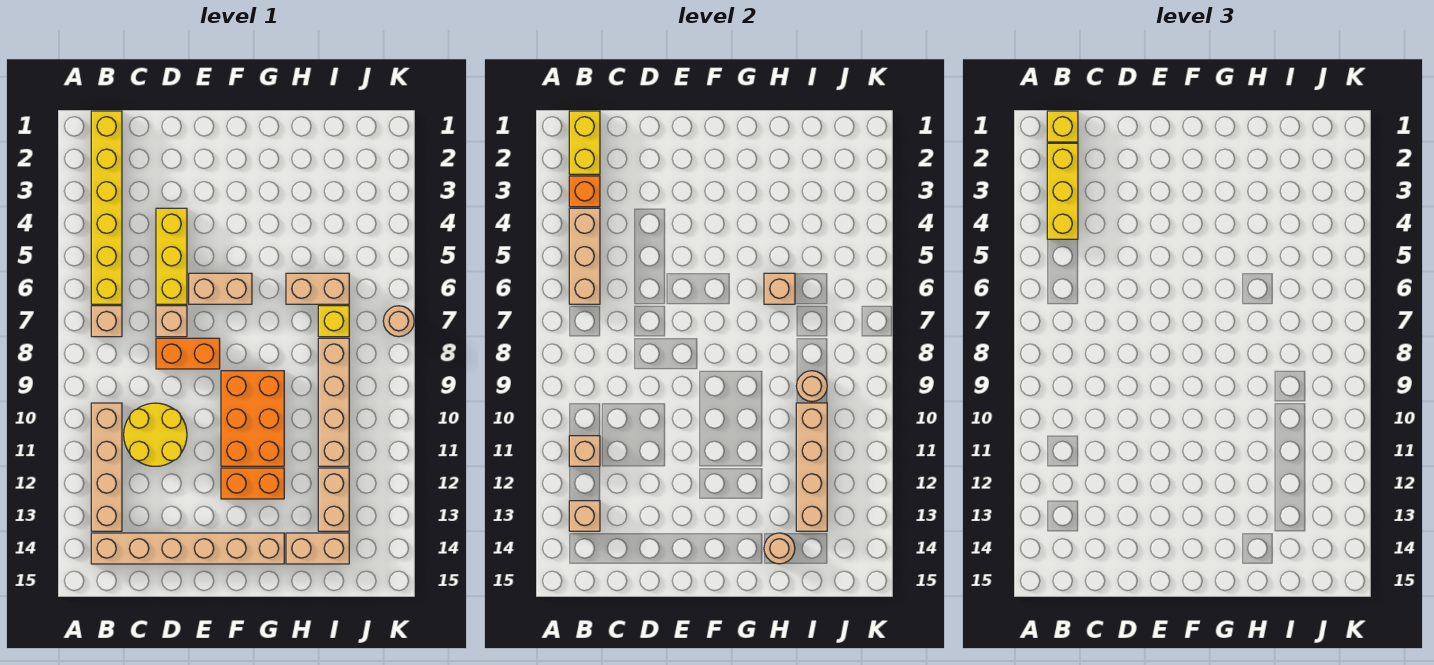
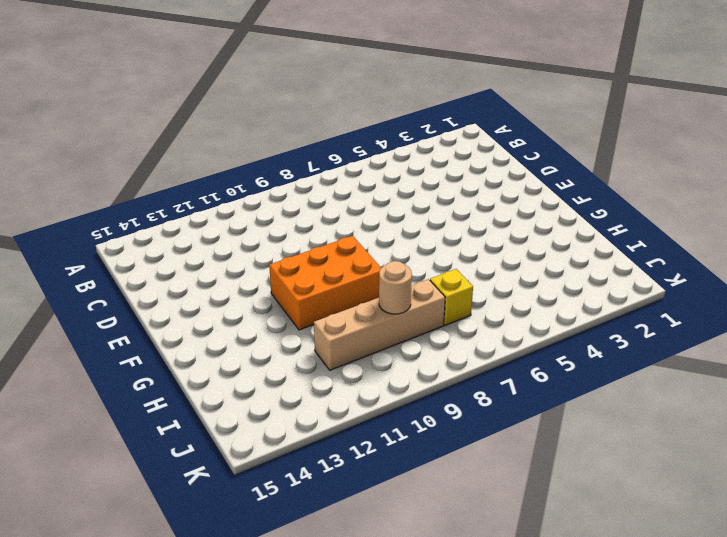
none -> yellow 1x6 brick [91,111,122,304]
none -> tan 1x1 brick [91,306,122,337]
none -> tan 1x4 brick [91,403,122,531]

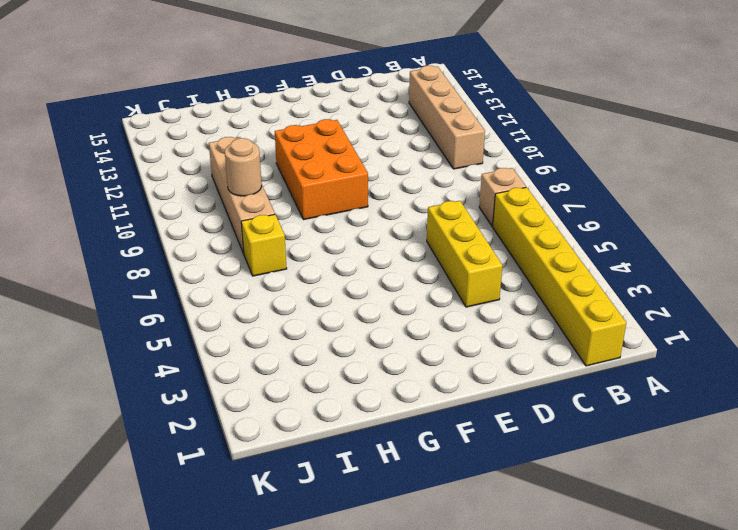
none -> tan 1x6 brick [91,533,284,564]
none -> yellow 2x2 round brick [124,403,187,466]
none -> tan 1x1 brick [156,306,187,337]

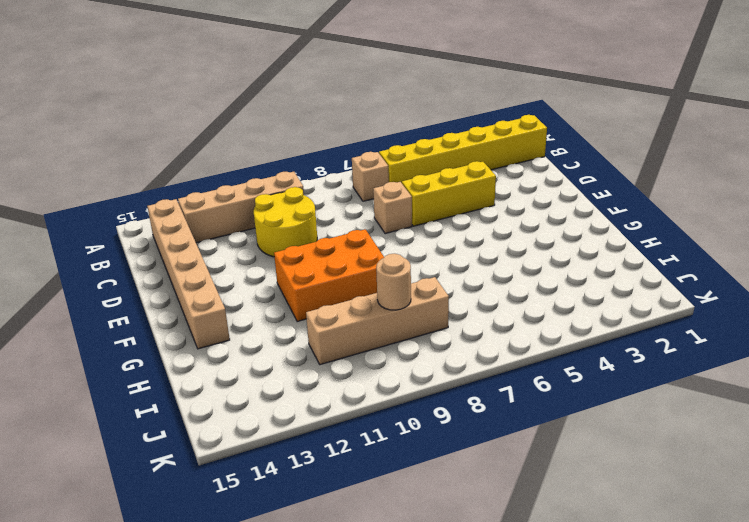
none -> orange 1x2 brick [156,338,220,369]
none -> tan 1x2 brick [189,273,252,304]
none -> orange 1x2 brick [221,468,284,499]

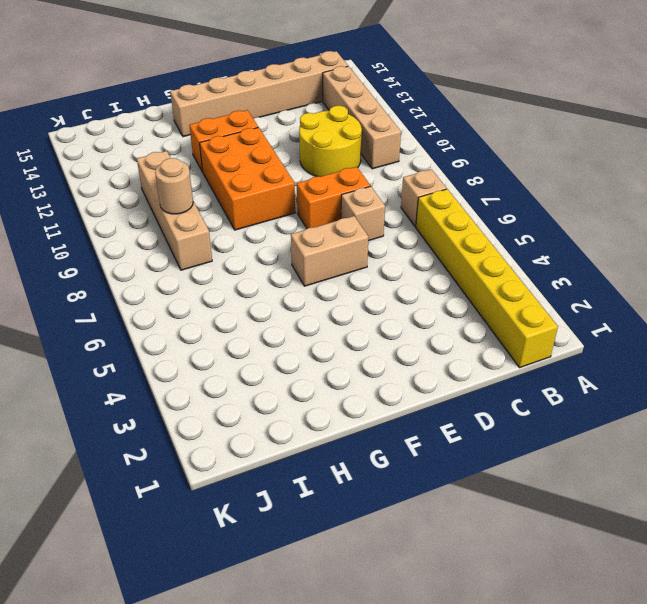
none -> yellow 1x3 brick [156,208,187,304]
none -> tan 1x2 brick [286,273,349,304]
none -> tan 1x2 brick [286,533,349,564]

